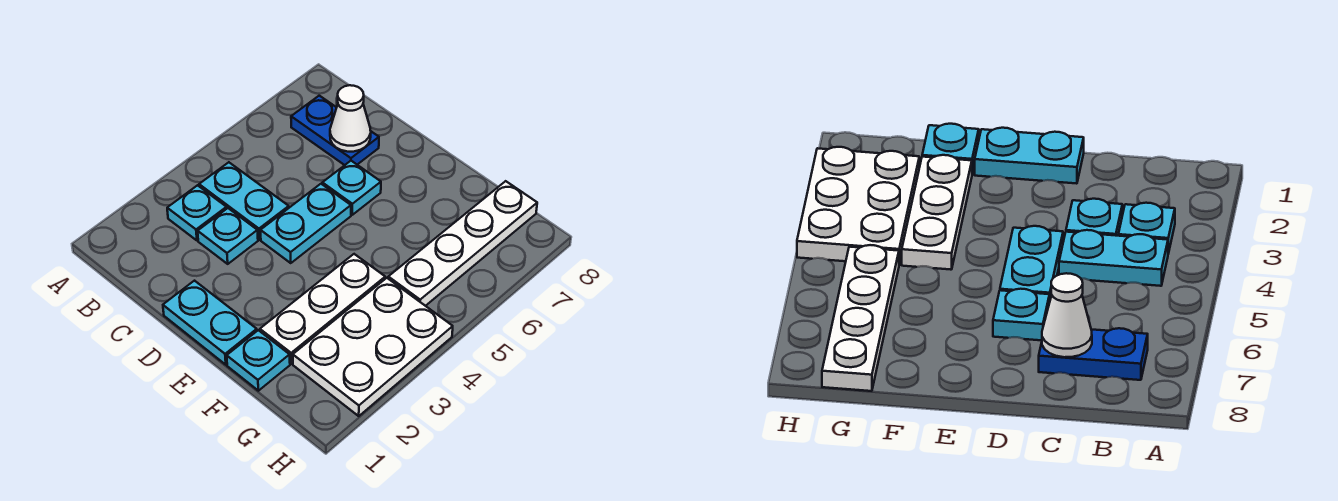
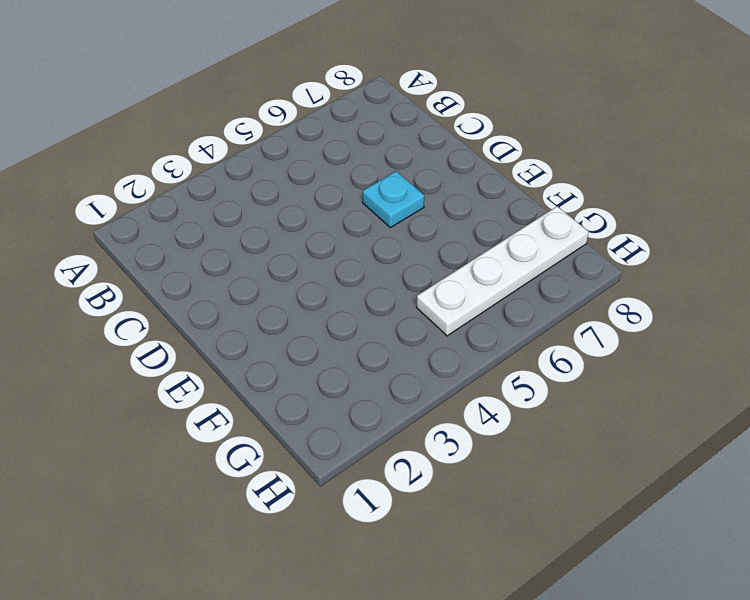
none -> cyan 1x1 plate [167,185,227,240]
none -> cyan 1x2 plate [199,162,289,240]
none -> blue 1x2 plate [291,96,379,165]

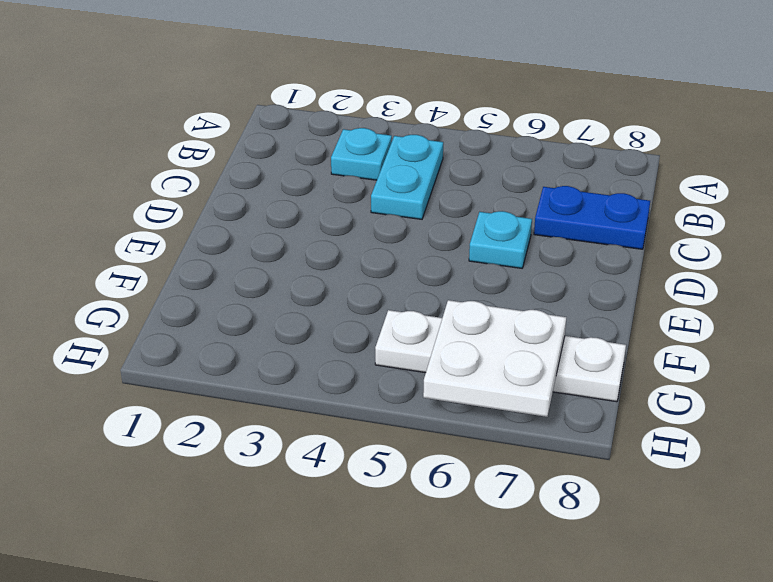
blue 1x2 plate [534,186,650,249] -> blue 1x2 plate turned to [291,96,379,165]
white 2x2 plate [423,300,566,417] -> none
none -> cyan 1x1 plate [198,208,258,264]
none -> cyan 1x2 plate [163,281,257,365]
none -> cyan 1x2 plate [260,184,351,263]

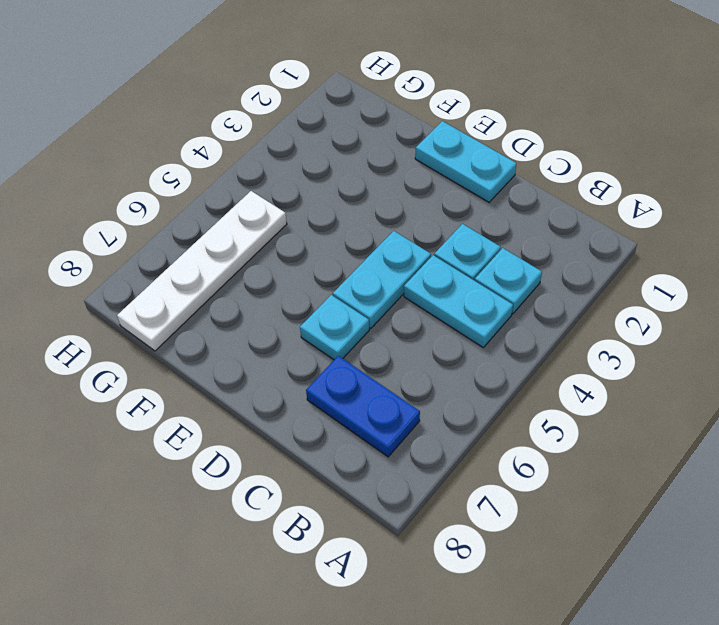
none -> cyan 1x1 plate [227,330,290,391]
none -> white 1x3 plate [260,254,385,364]
none -> white 2x3 plate [293,278,453,416]

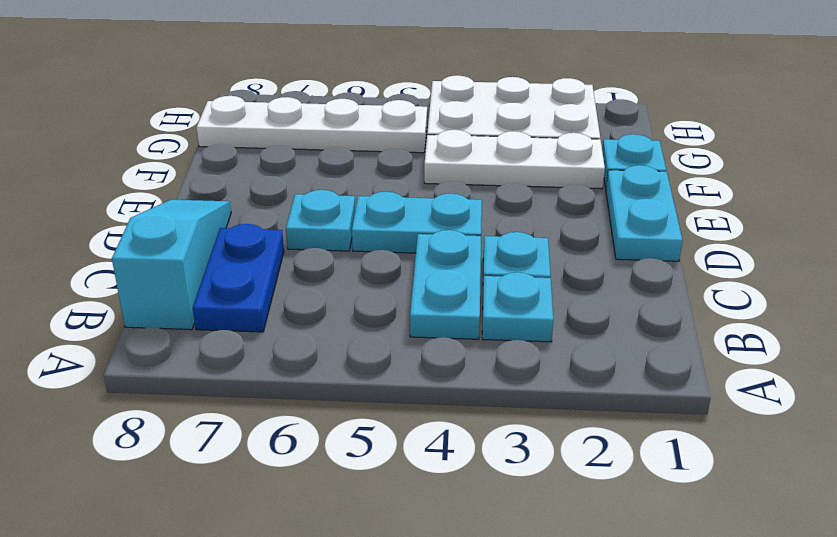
cyan 1x3 slope [112,200,231,330] -> none
none -> white 1x1 cone [330,85,371,152]

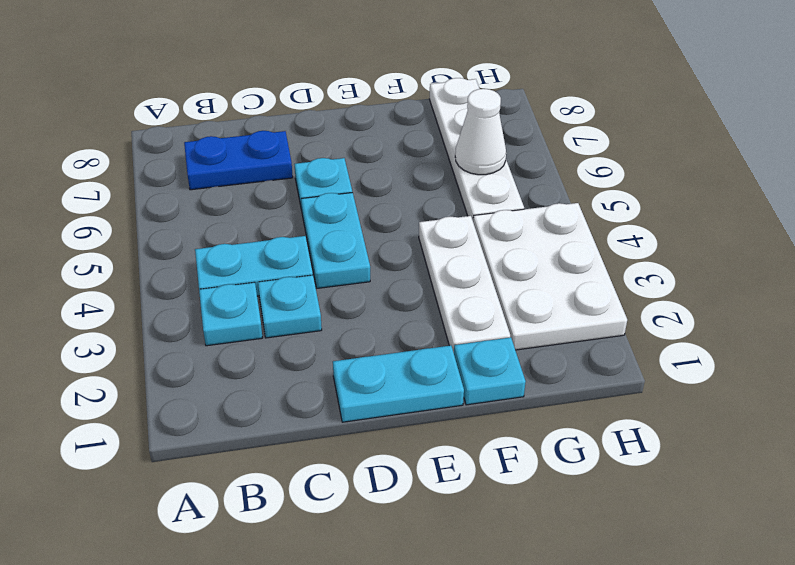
white 1x1 cone [455,89,506,175] -> white 1x1 cone moved to [330,85,371,152]

